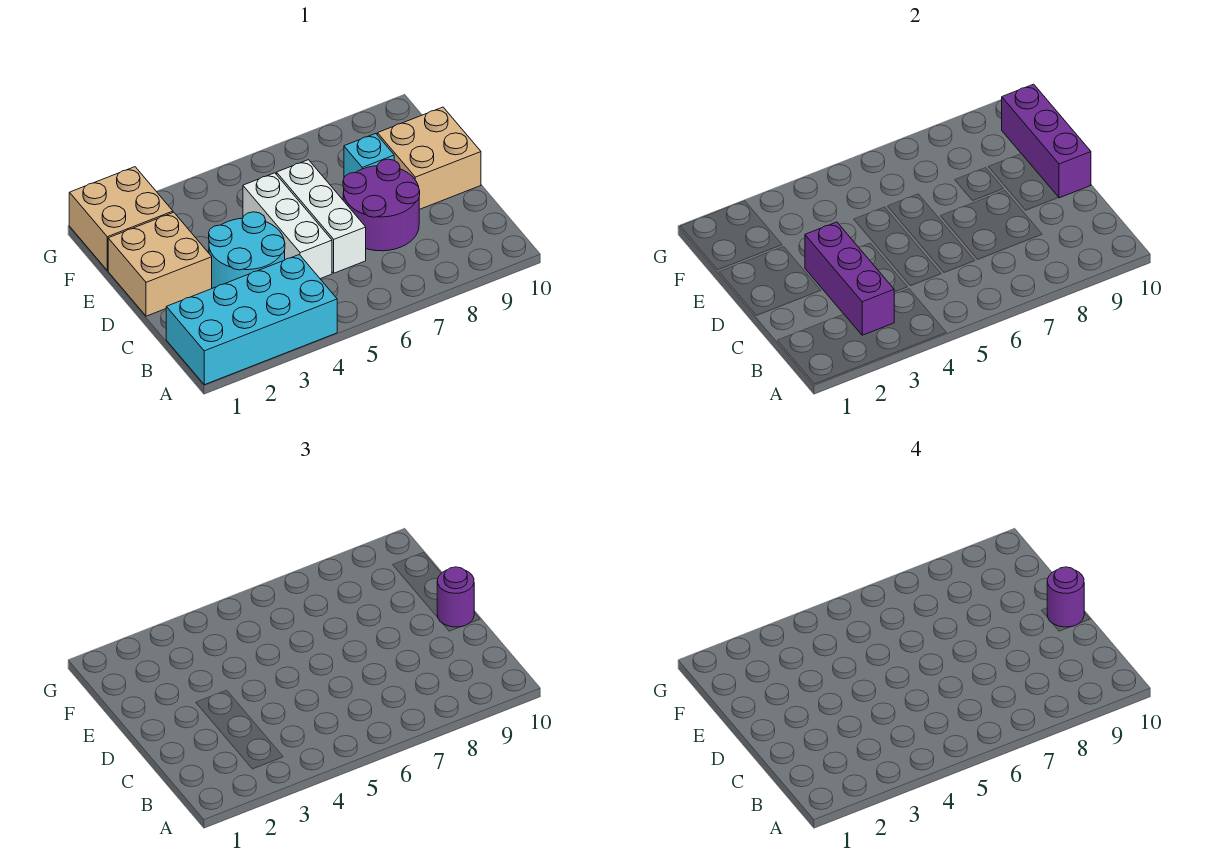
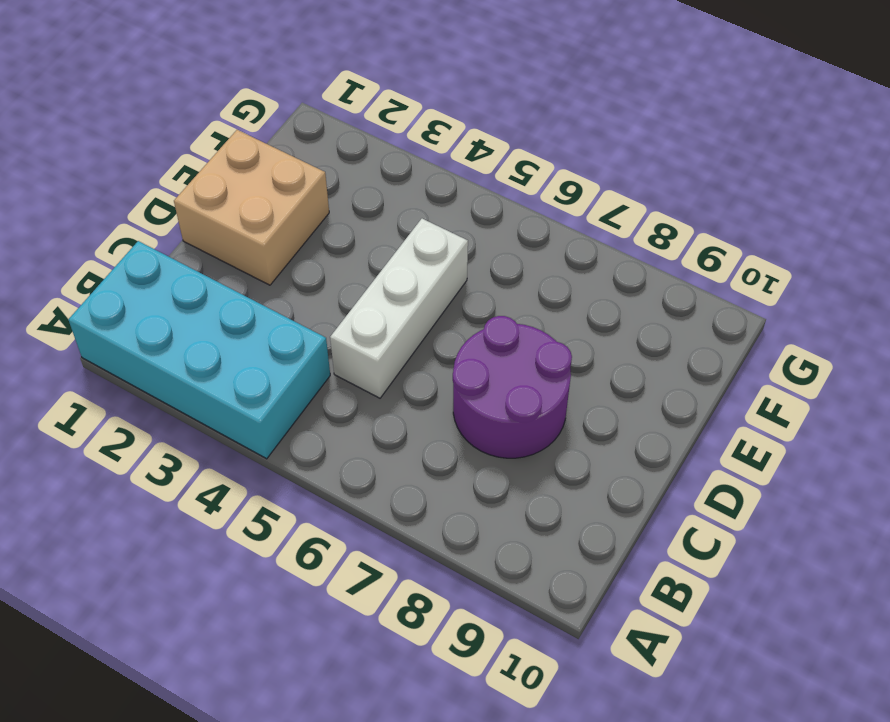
none -> cyan 2x2 round brick [209,212,285,288]
none -> white 1x3 brick [277,160,366,273]
none -> tan 2x2 brick [377,107,481,210]

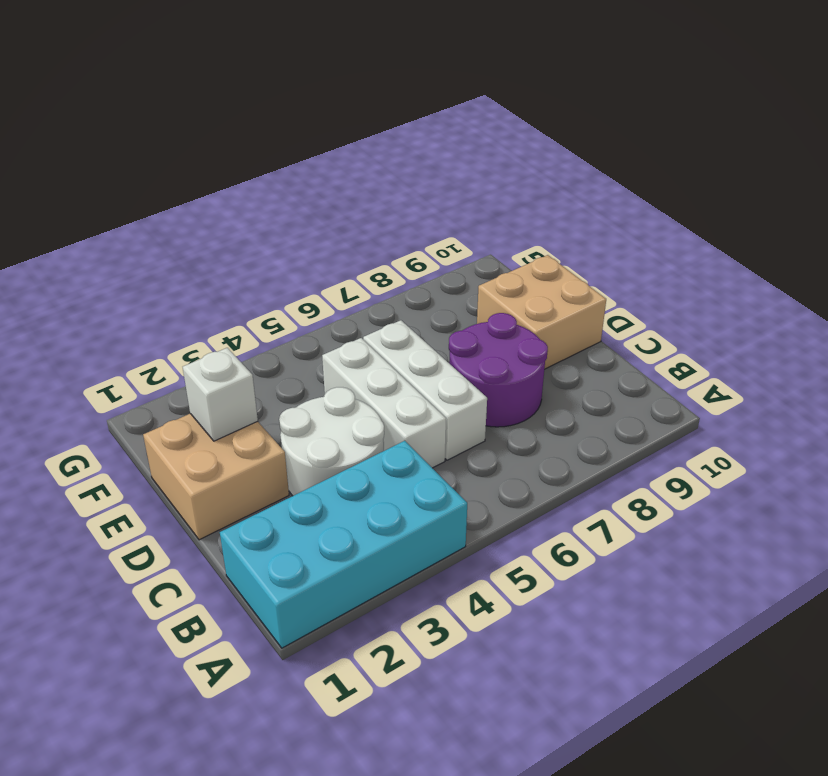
white 2x2 round brick [279,387,384,496] -> cyan 2x2 round brick [209,212,285,288]
white 1x1 brick [183,348,258,441] -> none
none -> cyan 1x1 brick [344,133,394,177]
none -> tan 2x2 brick [69,167,173,271]
none -> purple 1x3 brick [805,222,894,335]

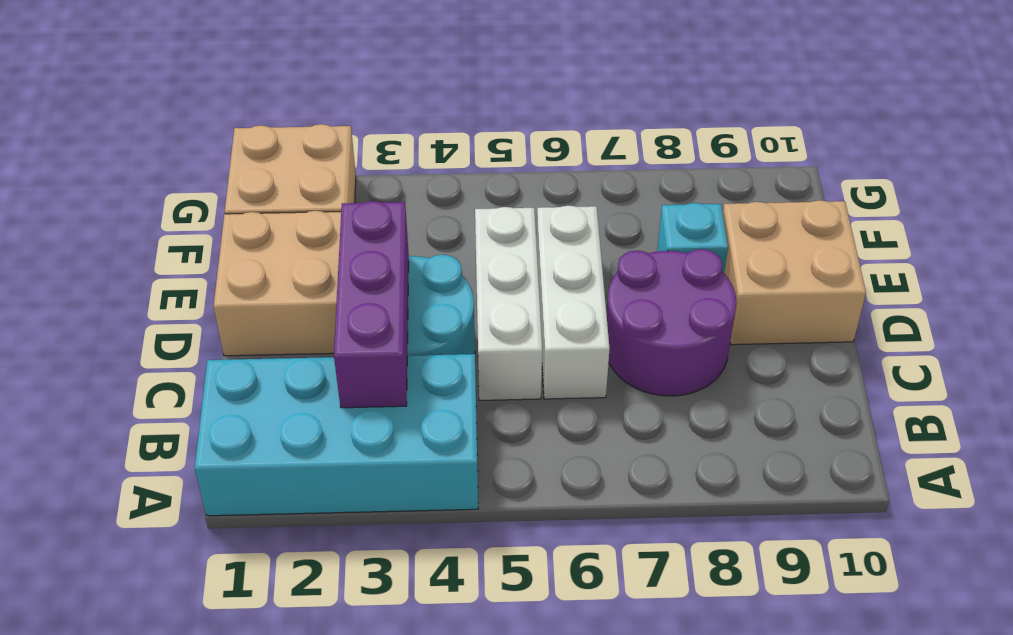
none -> purple 1x3 brick [1002,84,1091,198]
none -> purple 1x1 round brick [437,567,474,627]
none -> purple 1x1 round brick [1047,567,1084,627]

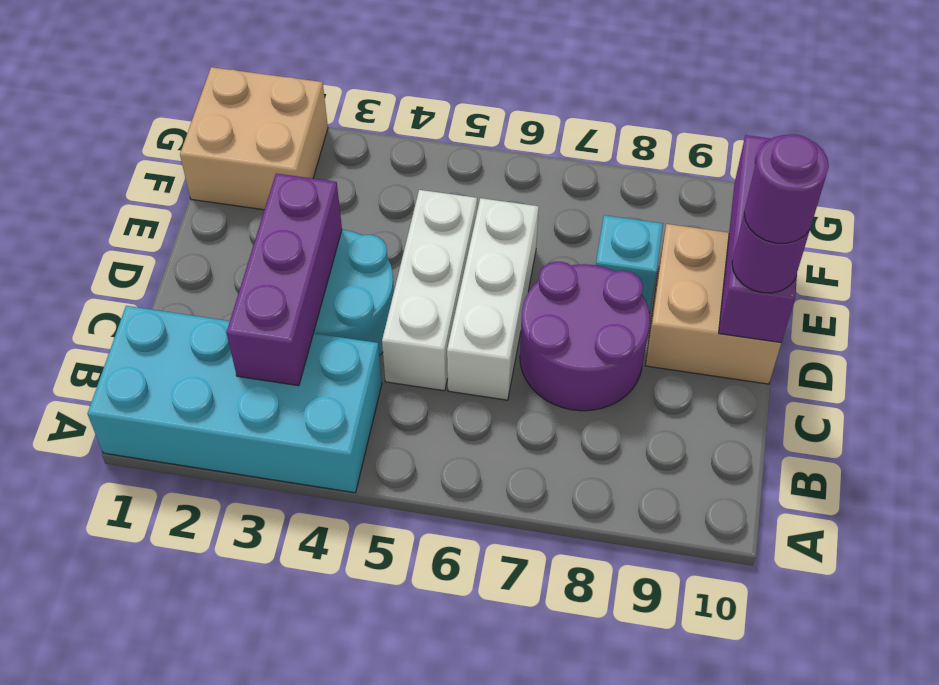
none -> tan 2x2 brick [108,212,212,316]

